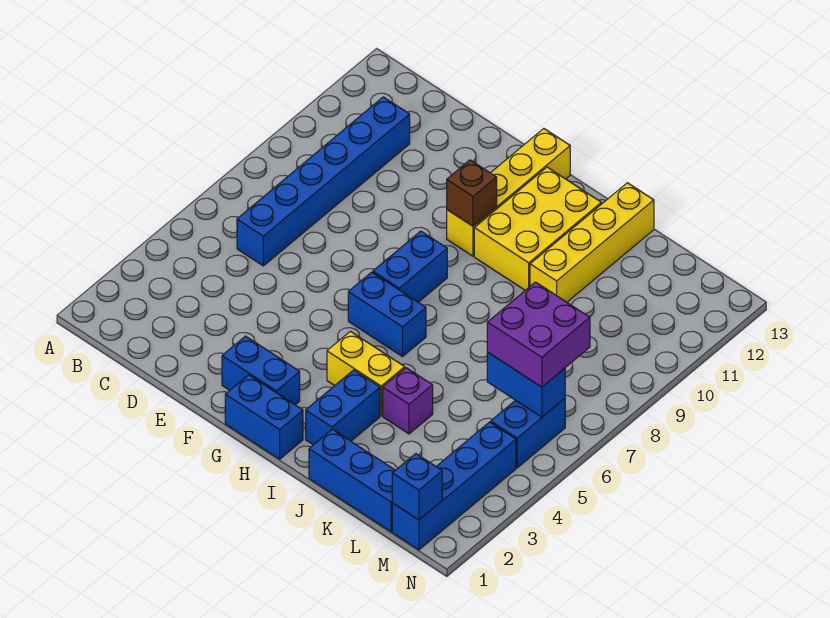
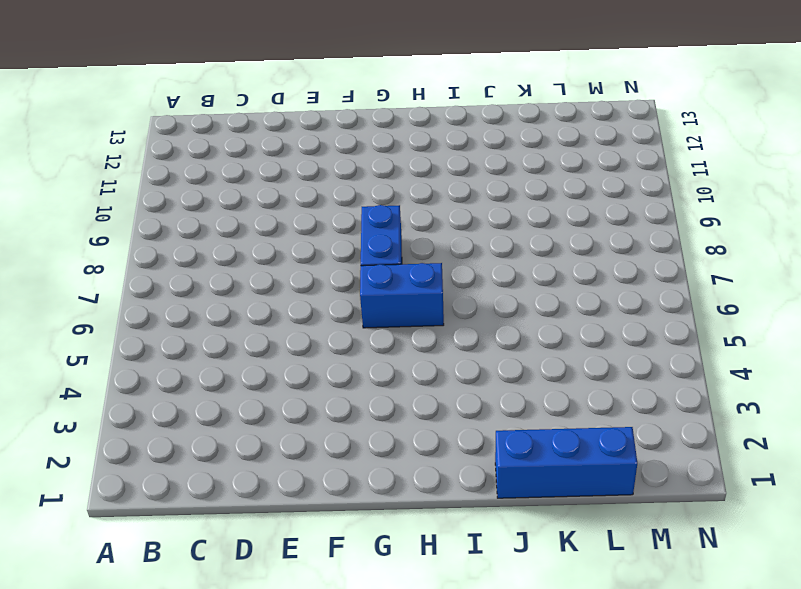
none -> blue 1x6 brick [237,97,410,266]
none -> blue 1x2 brick [222,336,300,405]
none -> blue 1x2 brick [225,375,303,459]

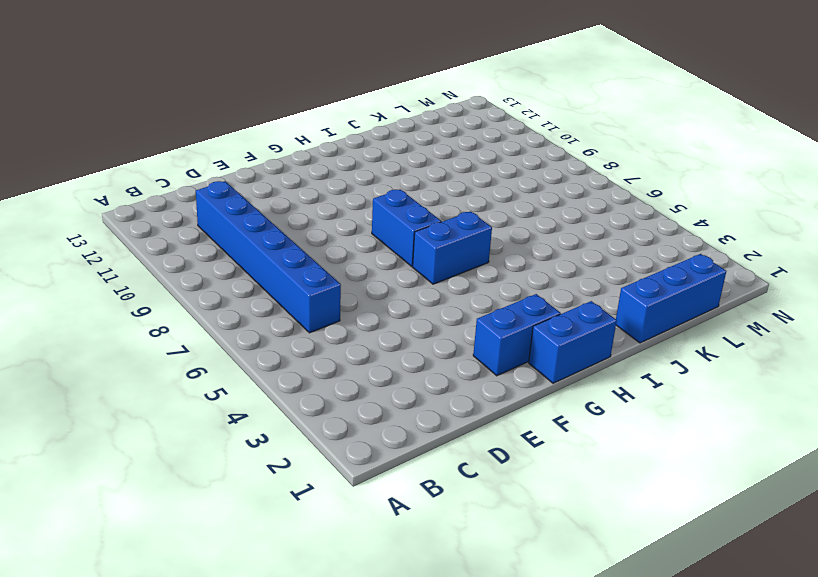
none -> yellow 1x4 brick [447,129,570,256]
none -> yellow 1x2 brick [327,331,405,416]
none -> yellow 2x3 brick [474,167,601,290]

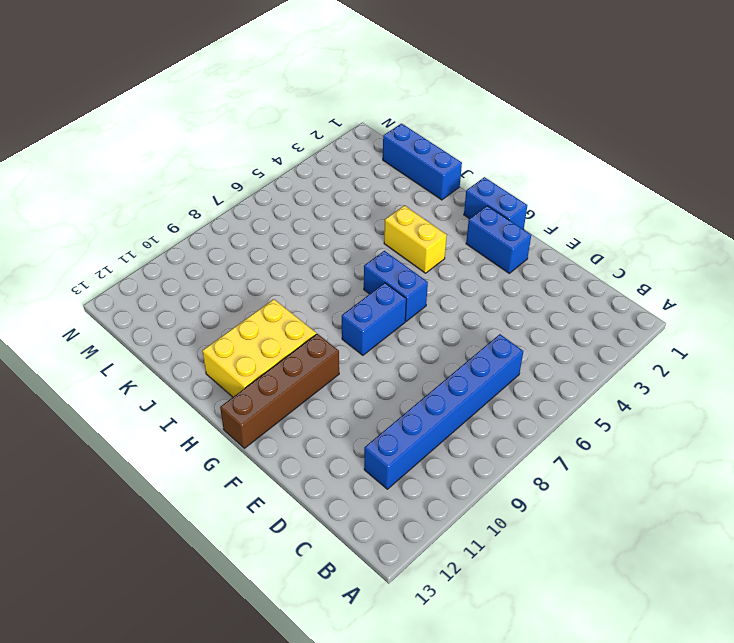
brown 1x4 brick [220,334,339,448] -> yellow 1x4 brick [447,129,570,256]
none -> blue 1x2 brick [306,370,380,445]
none -> purple 1x1 brick [383,368,433,434]
none -> yellow 1x4 brick [530,183,654,302]

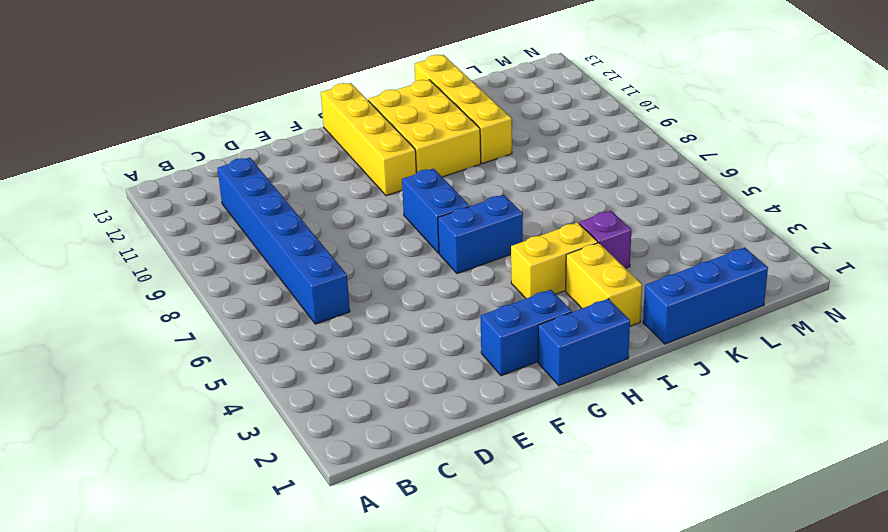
yellow 1x2 brick [566,243,642,326] -> blue 1x2 brick [306,370,380,445]
none -> blue 1x4 brick [392,422,516,550]
none -> blue 1x2 brick [491,398,565,468]
none -> brown 1x1 brick [447,160,497,226]

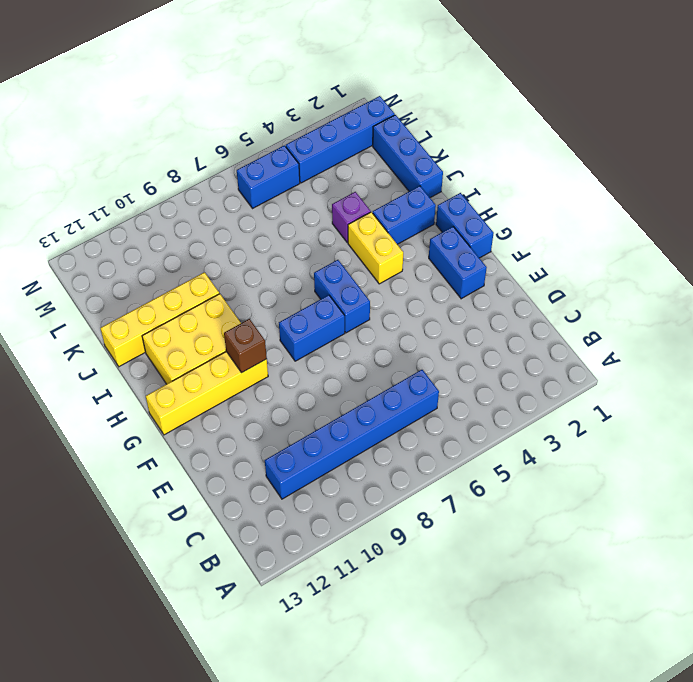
none -> blue 1x2 brick [487,352,565,417]
none -> blue 1x1 brick [392,454,442,520]
none -> purple 2x2 brick [487,282,590,387]

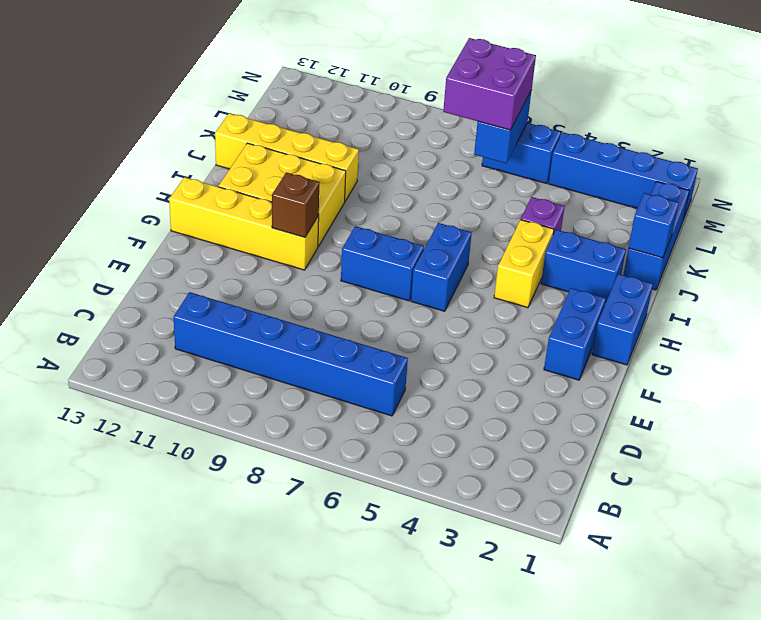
blue 1x1 brick [628,193,679,258] -> blue 1x1 brick moved to [392,454,442,520]

